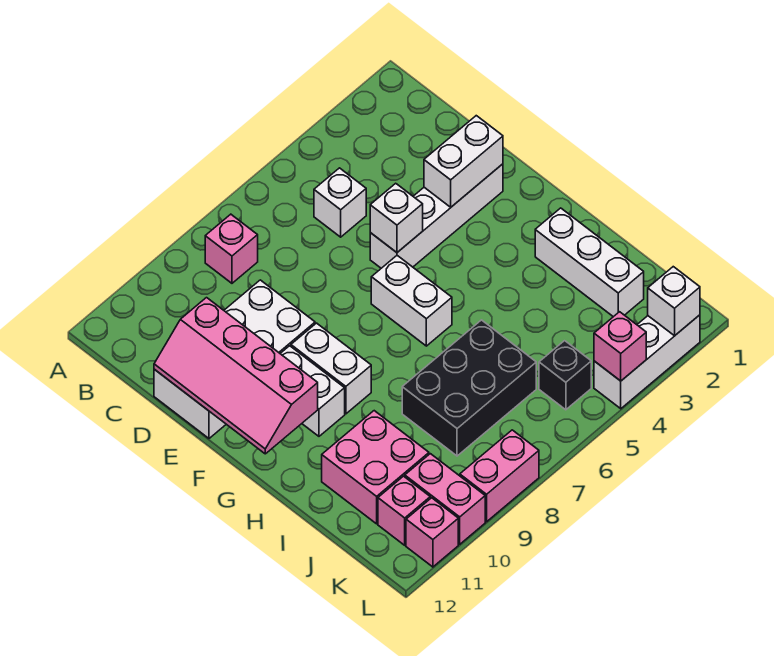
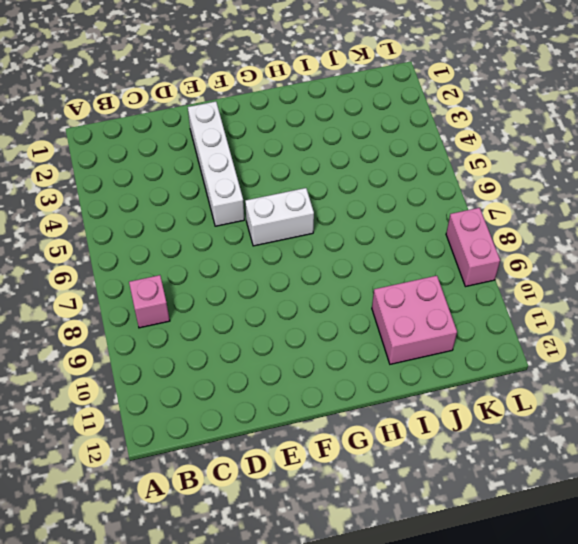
none -> white 1x1 brick [314,168,366,237]
none -> white 2x4 brick [154,280,315,438]
none -> white 1x2 brick [291,323,371,414]

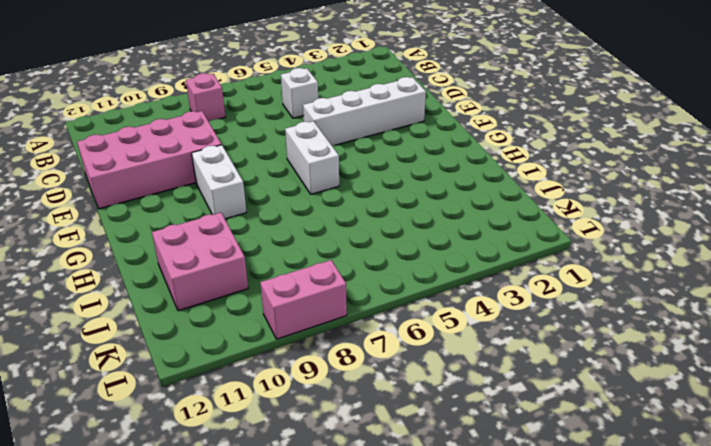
pink 2x4 brick [77,111,222,209] -> white 2x4 brick [154,280,315,438]
none -> white 1x2 brick [280,346,345,436]
none -> white 1x3 brick [535,208,644,317]
none -> black 2x3 brick [402,320,536,456]

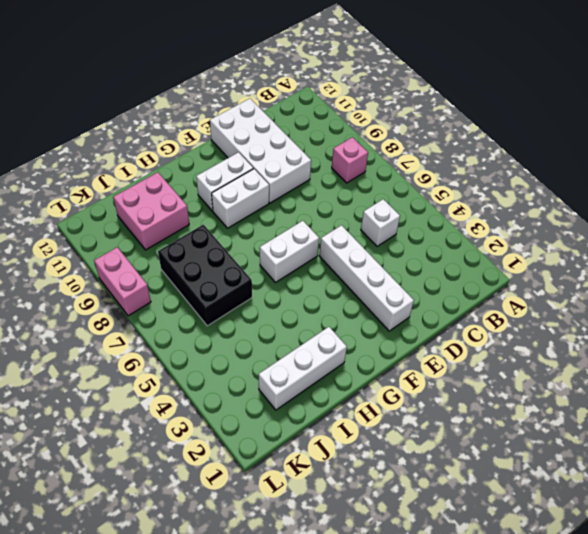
none -> black 1x1 brick [539,341,591,410]
none -> pink 1x2 brick [405,454,485,544]
none -> pink 1x1 brick [378,476,430,545]

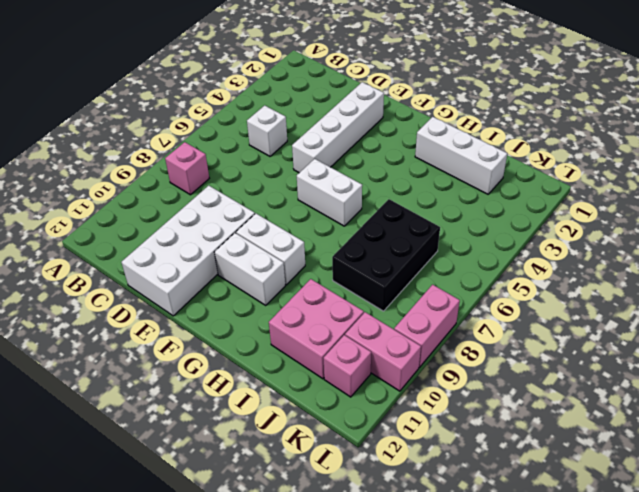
none -> black 1x1 brick [539,341,591,410]
none -> white 1x3 brick [594,315,700,409]
none -> pink 1x1 brick [406,498,458,567]

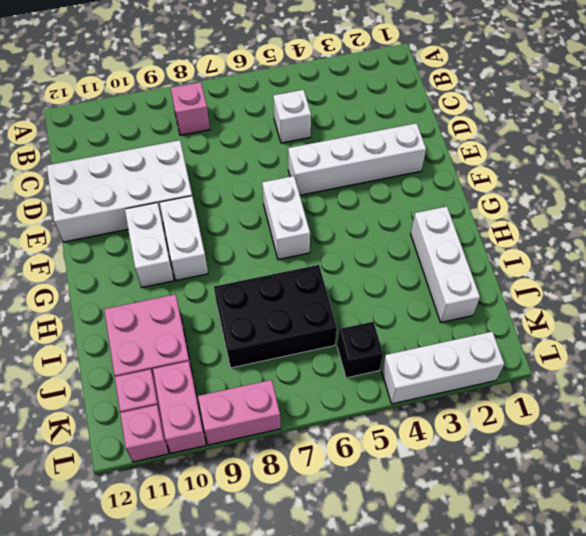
none -> pink 2x4 slope [154,298,318,454]
none -> white 1x2 brick [424,116,503,207]
none -> white 1x1 brick [370,183,423,252]

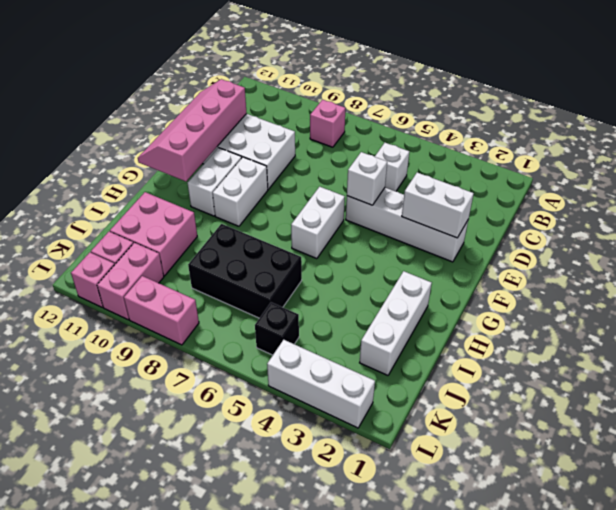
none -> white 1x1 brick [648,267,700,336]
none -> pink 1x1 brick [594,312,646,381]

